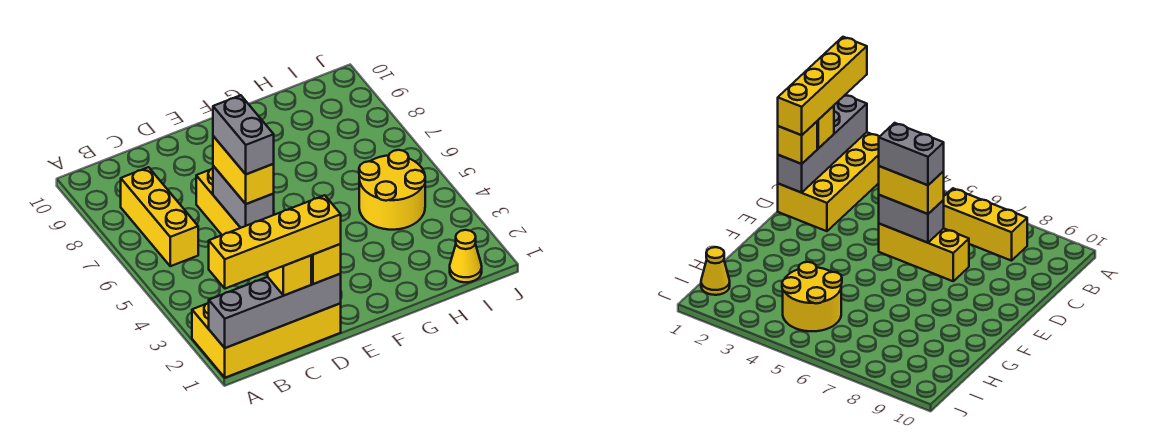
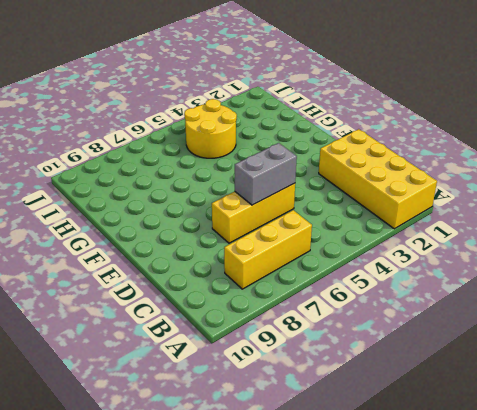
none -> yellow 1x1 cone [450,230,482,282]
none -> grey 1x4 brick [209,274,341,348]
none -> yellow 1x1 brick [268,256,311,296]

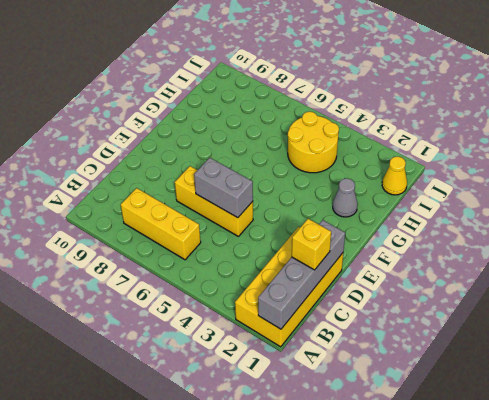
grey 1x1 cone [333,178,358,217] -> none
none -> yellow 1x1 brick [311,244,341,284]
none -> yellow 1x2 brick [213,136,274,204]
none -> yellow 1x4 brick [209,195,341,289]

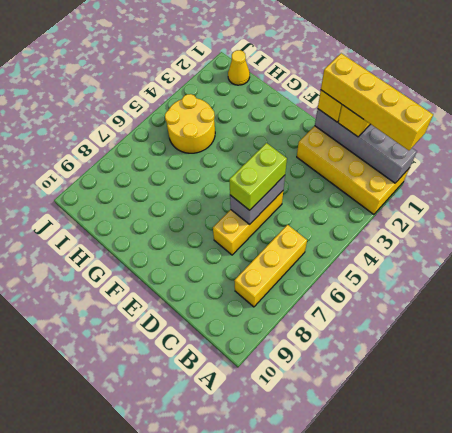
lime 1x2 brick [229,143,287,210] -> yellow 1x2 brick [213,136,274,204]
none -> grey 1x2 brick [213,95,274,174]

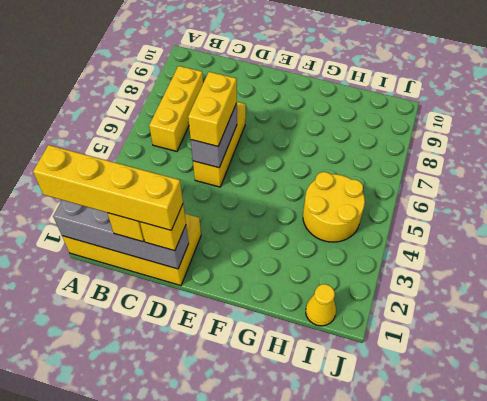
none -> grey 1x2 brick [213,95,274,174]

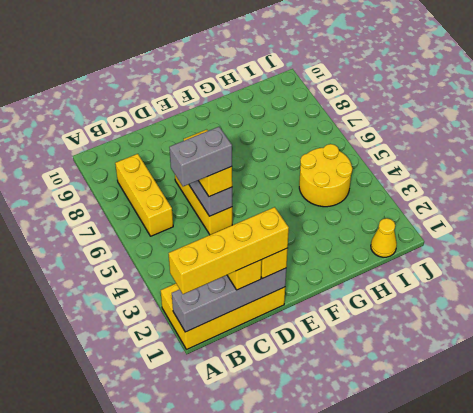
grey 1x2 brick [169,127,232,186] -> grey 1x2 brick turned to [213,95,274,174]

